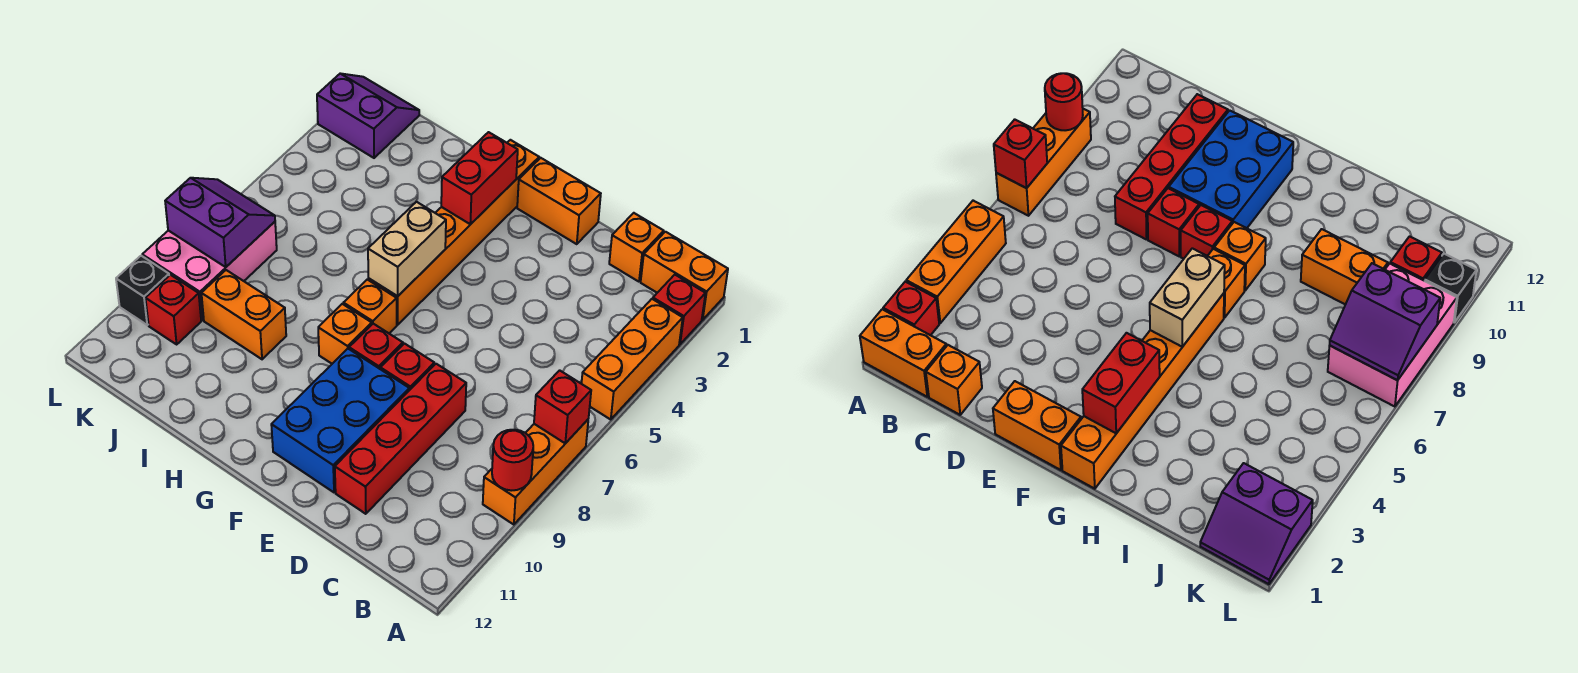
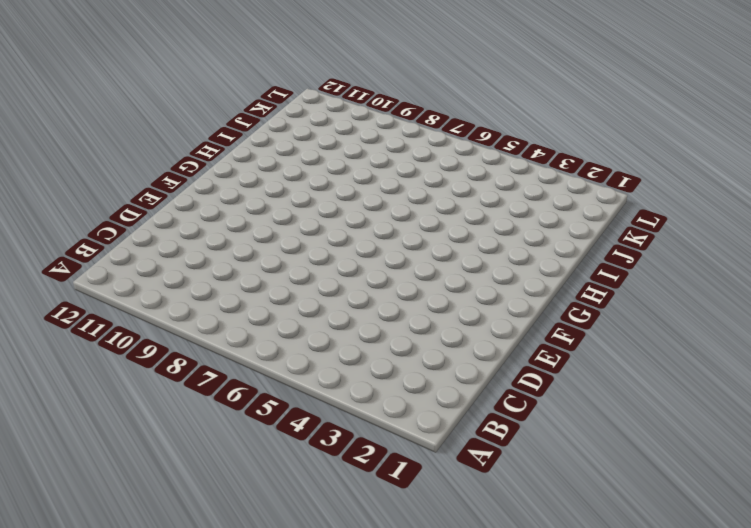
none -> orange 1x2 brick [641,232,728,320]
none -> red 1x1 brick [653,275,706,344]
none -> orange 1x3 brick [582,299,683,419]

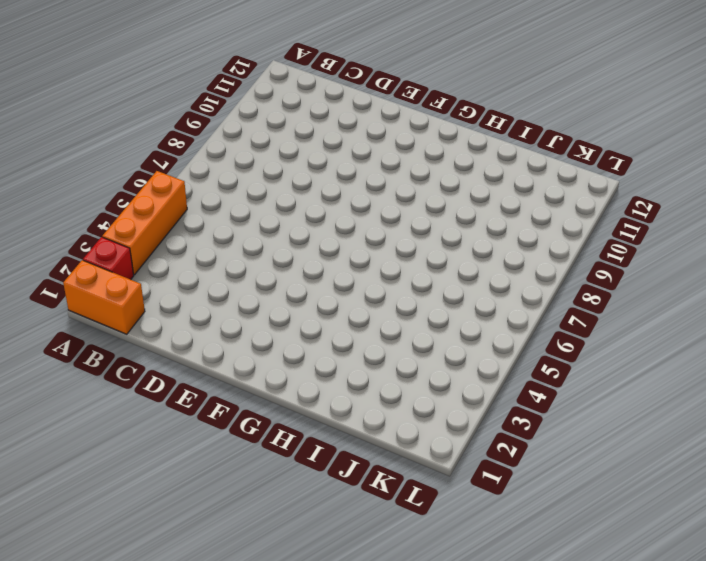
none -> orange 1x3 brick [483,420,588,525]
none -> orange 1x1 brick [609,213,664,282]
none -> red 1x4 brick [335,364,466,514]

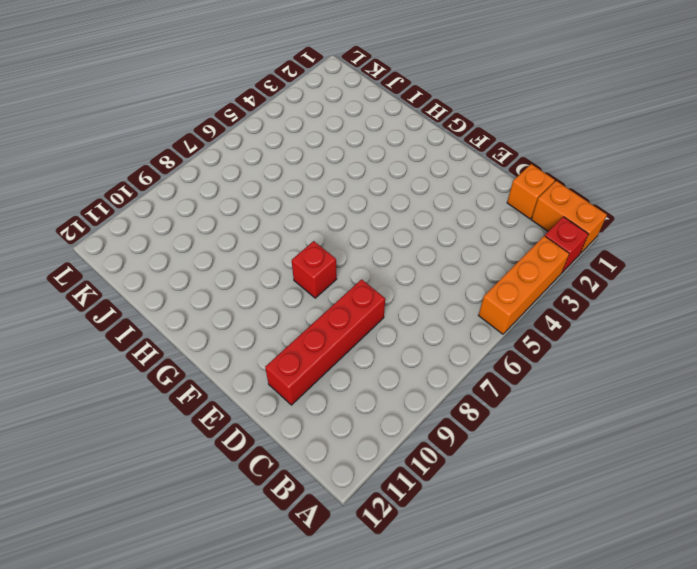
none -> orange 1x3 brick [483,420,588,525]
none -> orange 1x2 brick [517,158,601,244]
none -> red 1x1 brick [380,344,434,390]

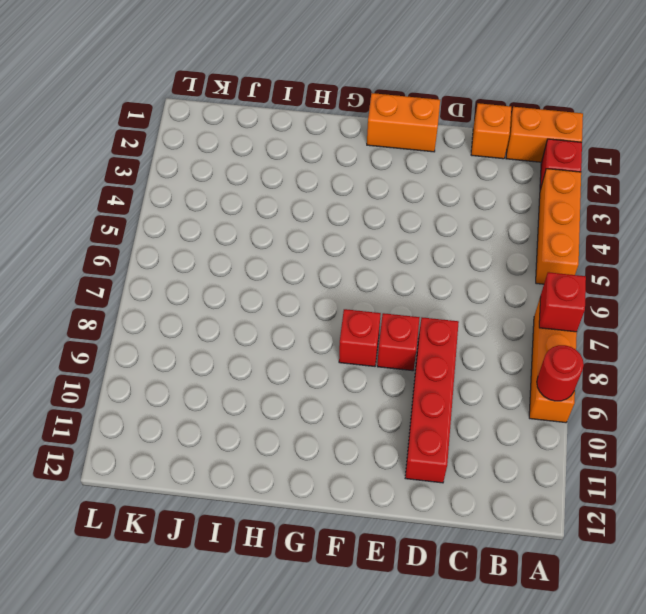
none -> blue 2x3 brick [271,349,409,492]
none -> orange 1x6 brick [368,140,539,325]
none -> orange 1x1 brick [343,280,397,333]

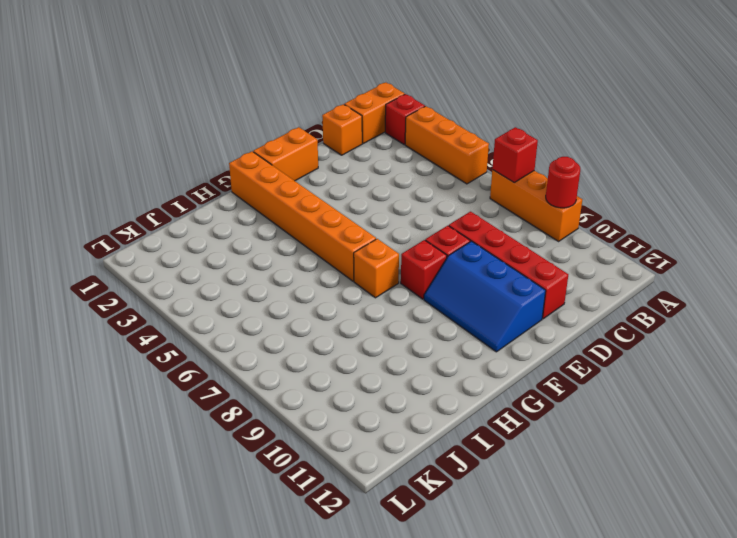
blue 2x3 slope [424,241,546,352] -> blue 2x3 brick [271,349,409,492]
none -> orange 1x1 brick [318,304,372,364]
none -> orange 1x2 brick [201,270,286,359]
none -> purple 2x2 slope [317,74,419,158]

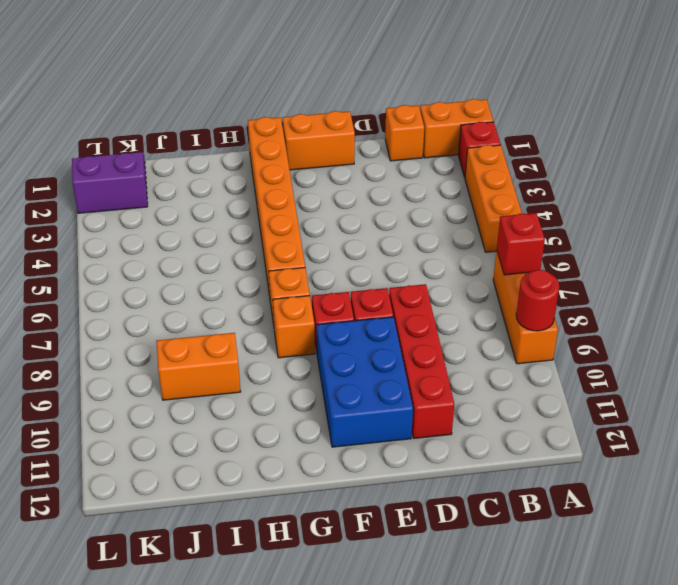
none -> pink 2x3 brick [142,222,277,320]
none -> red 1x1 brick [146,275,201,344]
none -> black 1x1 brick [116,256,169,325]

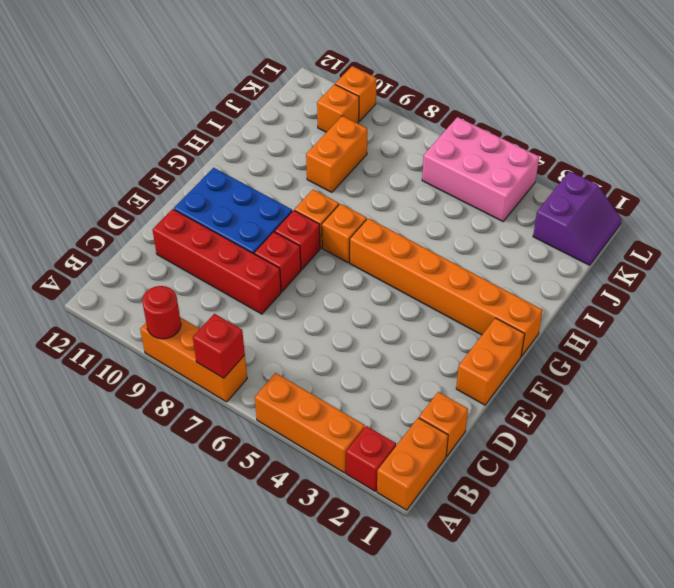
pink 2x3 brick [422,117,539,221] -> pink 2x3 brick moved to [142,222,277,320]
orange 1x1 brick [317,84,359,132] -> red 1x1 brick [146,275,201,344]
orange 1x1 brick [335,66,377,121] -> black 1x1 brick [116,256,169,325]
none -> red 1x2 brick [441,132,518,224]
none -> tan 1x2 brick [368,202,446,296]
none -> purple 2x2 slope [165,178,275,267]

